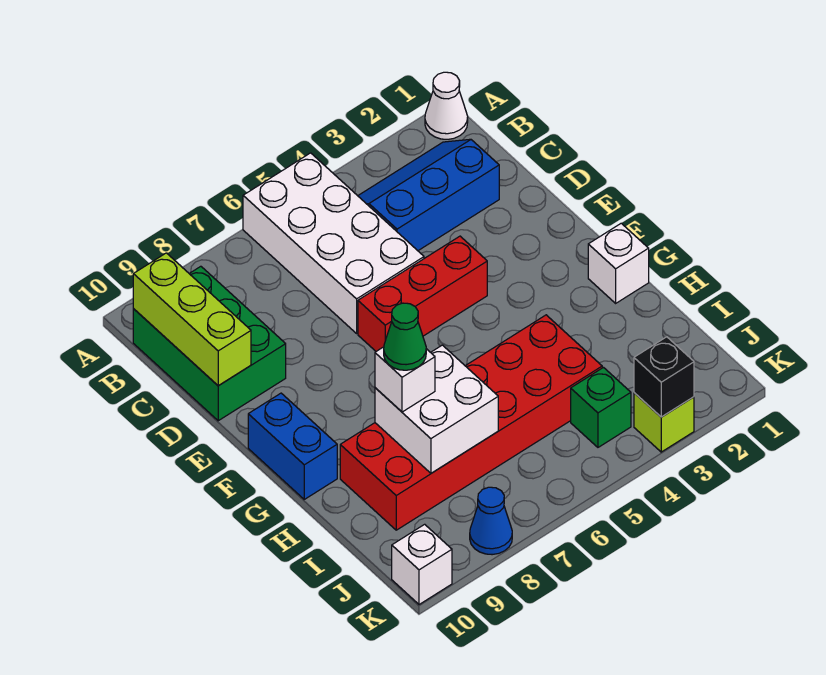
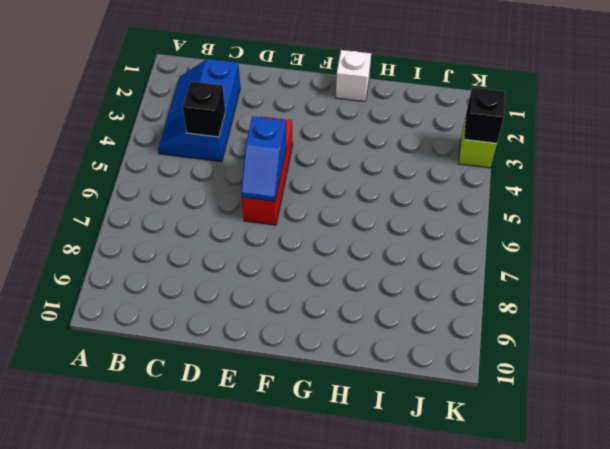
black 1x1 brick [183,81,225,137] -> none
blue 1x2 slope [241,116,287,202] -> none
none -> white 1x1 cone [425,72,468,139]
none -> white 2x4 brick [243,153,424,333]
none -> green 2x3 brick [133,266,286,421]

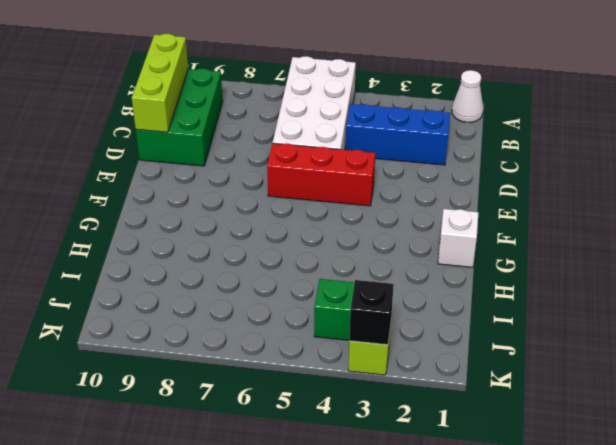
none -> blue 1x2 brick [248,393,337,499]
none -> red 2x6 brick [340,315,602,530]
none -> blue 1x1 cone [470,487,512,555]

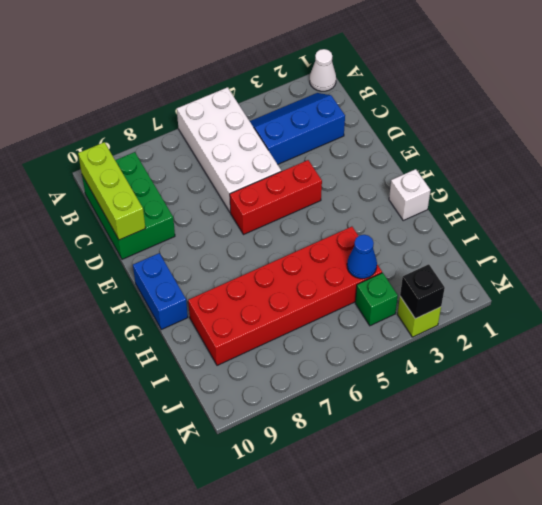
blue 1x1 cone [347,235,377,279] -> blue 1x1 cone moved to [470,487,512,555]
none -> white 1x1 brick [392,524,452,604]
none -> white 2x2 brick [375,345,498,473]
none -> white 1x1 brick [375,347,435,412]

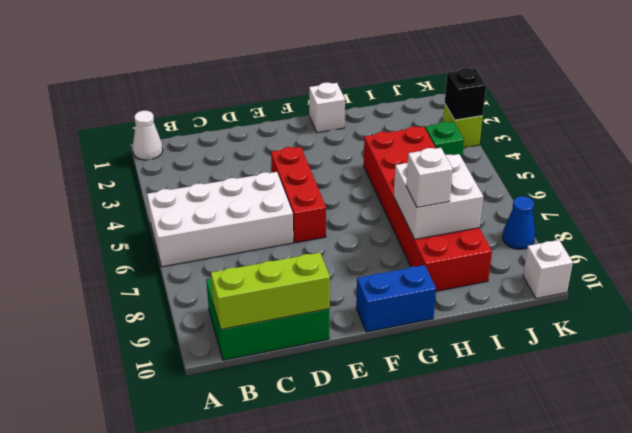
none -> blue 2x3 slope [358,139,499,251]
none -> green 1x1 cone [384,303,426,370]

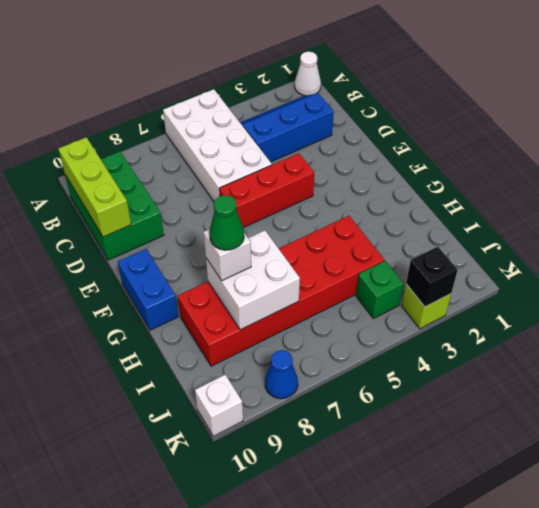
none -> white 1x1 brick [588,223,649,303]

